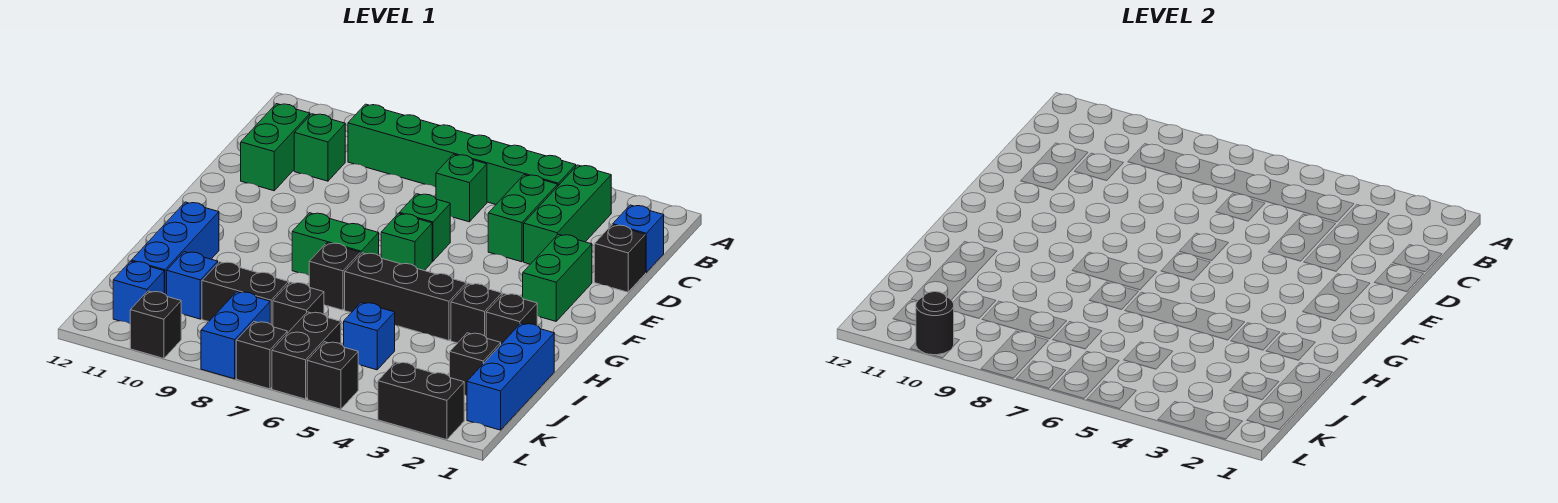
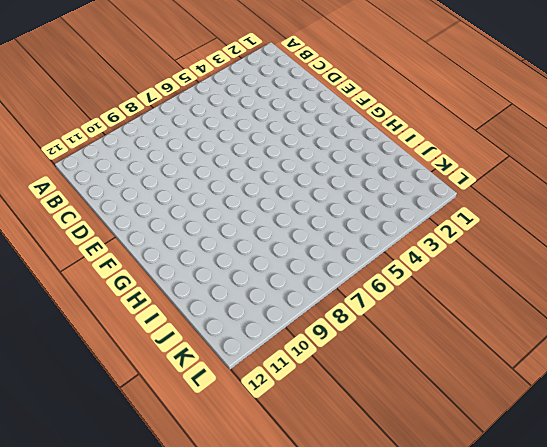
none -> green 1x3 brick [524,165,611,264]
none -> green 1x6 brick [348,104,576,205]
none -> blue 1x1 brick [613,205,664,272]
none -> green 1x2 brick [488,175,558,262]

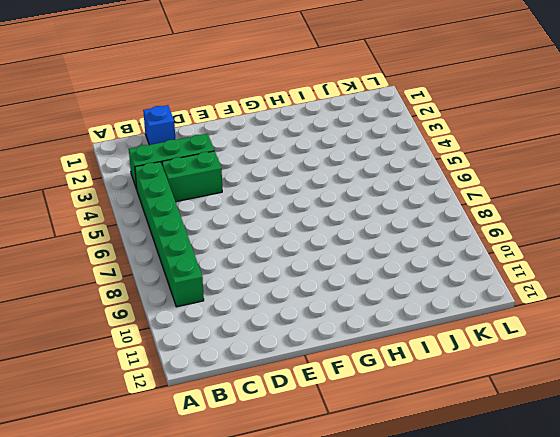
none -> green 1x1 brick [436,154,487,222]
none -> green 1x1 brick [294,114,345,181]
none -> green 1x2 brick [241,104,310,191]
none -> black 1x1 brick [594,225,646,292]

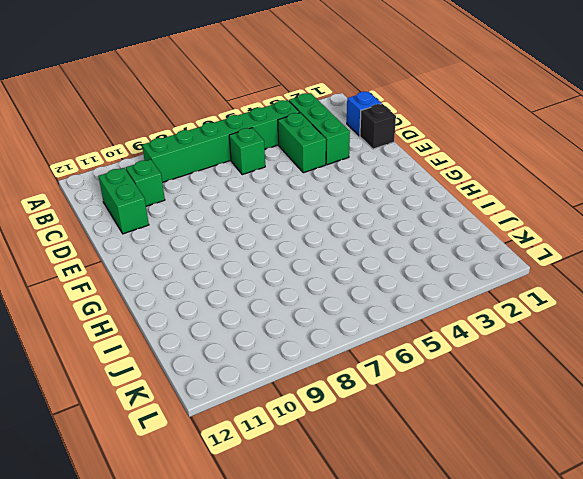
none -> green 1x2 brick [523,234,592,321]
none -> green 1x1 brick [399,194,450,261]
none -> green 1x1 brick [381,213,432,271]
none -> green 1x2 brick [292,213,379,275]

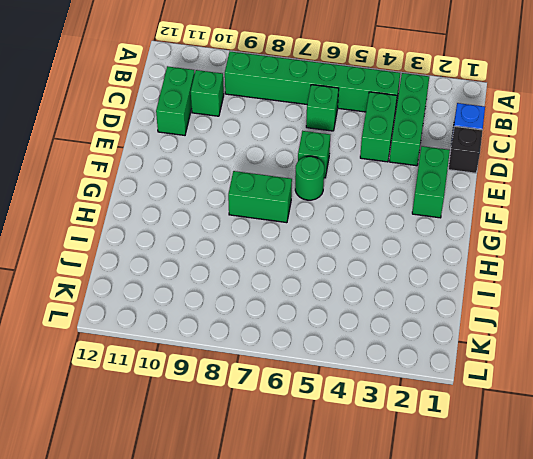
green 1x1 round brick [295,156,324,200] -> green 1x1 brick [381,213,432,271]
none -> black 1x1 brick [486,293,537,344]
none -> black 1x1 brick [451,283,502,343]
none -> black 1x3 brick [345,253,467,341]
none -> black 1x1 brick [309,243,360,310]

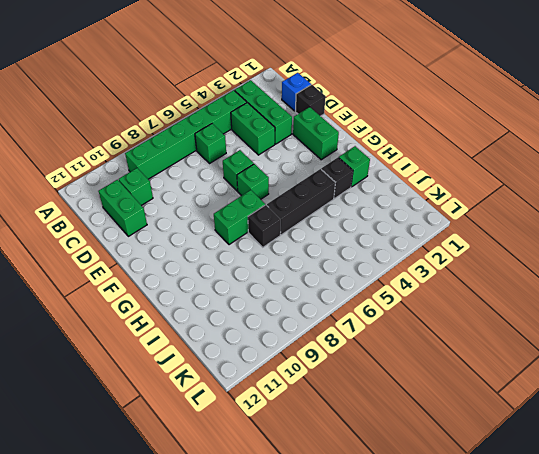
green 1x1 brick [339,146,370,187] -> black 1x1 brick [486,293,537,344]
none -> blue 1x3 brick [131,202,219,295]
none -> blue 1x3 brick [467,323,554,430]
none -> black 1x1 brick [450,333,501,395]
none -> blue 1x1 brick [344,302,395,370]

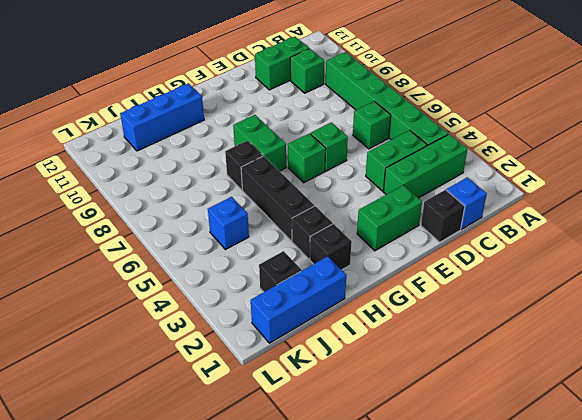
none -> black 1x1 brick [273,282,324,333]
none -> black 1x2 brick [202,262,289,326]
none -> blue 1x1 brick [167,252,218,319]
none -> black 1x2 brick [272,312,341,399]

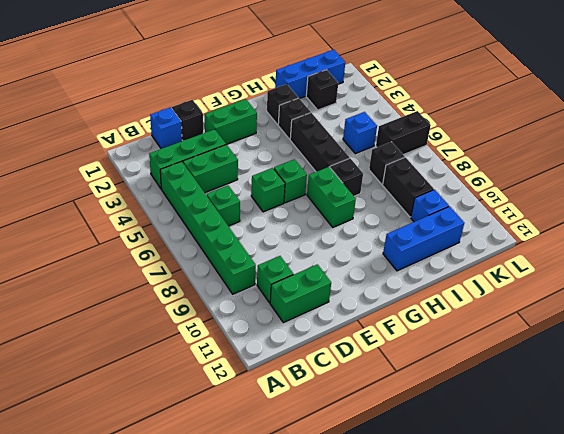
none -> blue 1x2 brick [201,292,270,379]
none -> blue 1x1 brick [113,261,164,324]
none -> black 1x2 brick [378,362,464,440]
none -> black 1x1 brick [307,342,358,409]

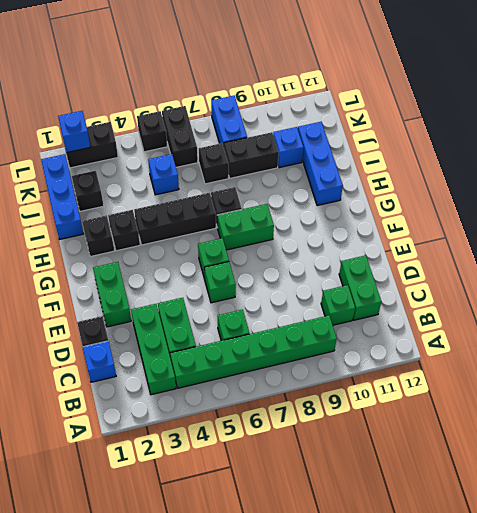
blue 1x1 brick [58,111,90,153] -> blue 1x1 brick moved to [113,261,164,324]
none -> black 1x1 brick [236,322,287,389]
none -> black 1x1 brick [130,291,181,359]
none -> black 1x1 round brick [916,292,954,355]

